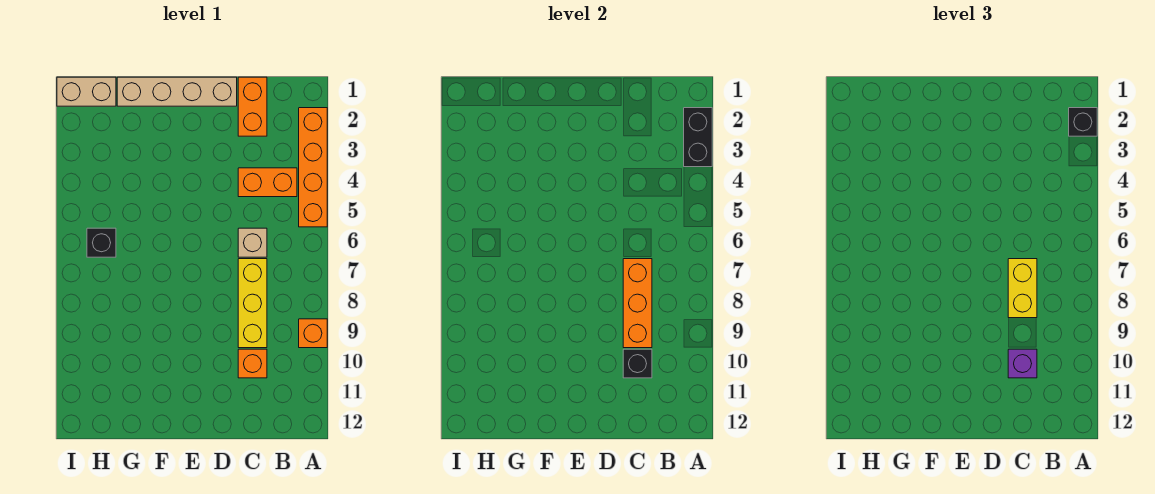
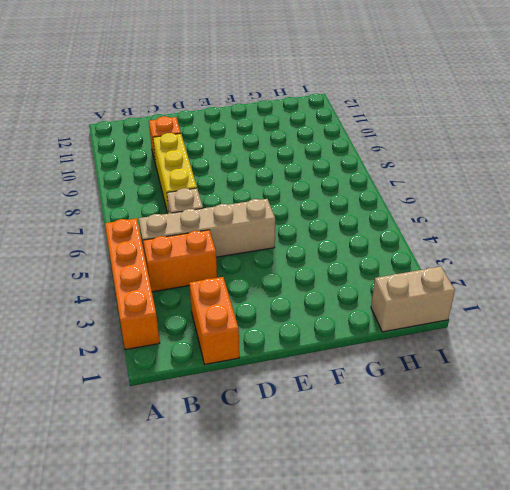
tan 1x4 brick [139,199,275,257] -> tan 1x4 brick moved to [117,77,237,106]
none -> orange 1x1 brick [299,319,327,348]
none -> black 1x1 brick [87,228,116,257]
none -> black 1x2 brick [684,108,712,167]

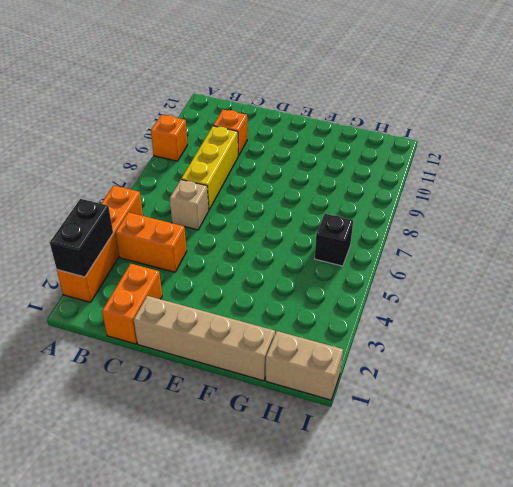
none -> orange 1x3 brick [623,259,652,348]
none -> black 1x1 brick [623,349,652,378]
none -> black 1x1 brick [1069,108,1097,136]

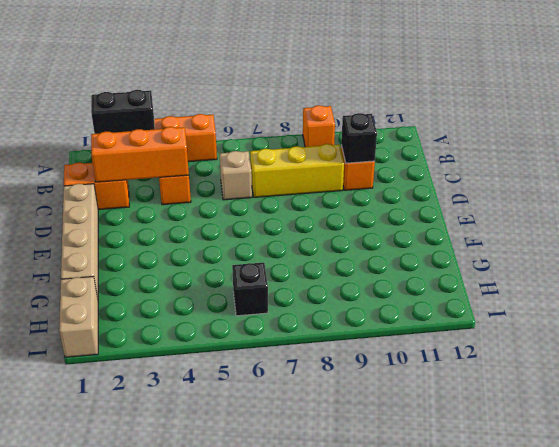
orange 1x3 brick [91,127,189,182] -> orange 1x3 brick moved to [623,259,652,348]
none -> black 1x1 brick [1069,108,1097,136]
none -> yellow 1x2 brick [1008,259,1037,318]
none -> purple 1x1 brick [1008,349,1037,378]

